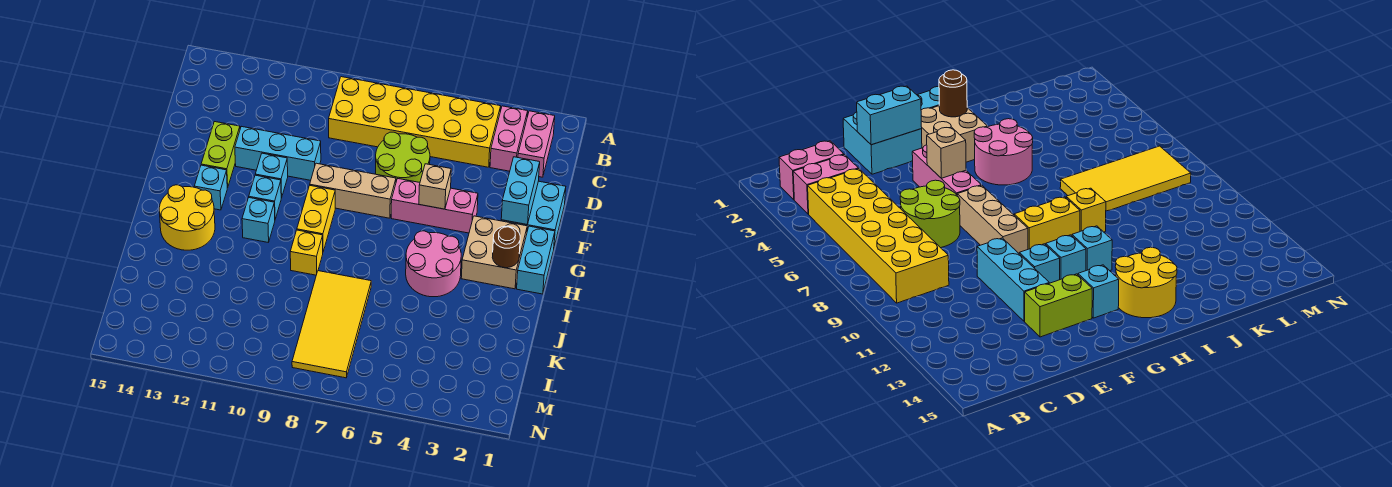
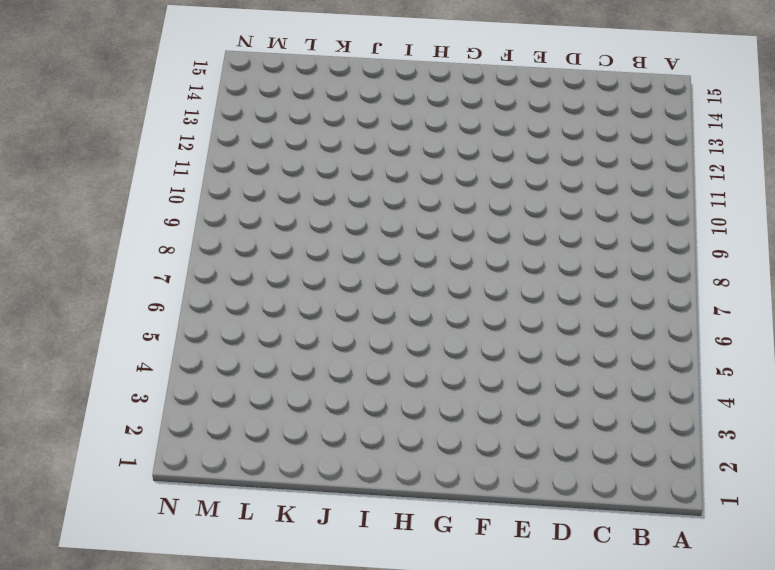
none -> pink 1x2 brick [518,111,555,177]
none -> pink 1x2 brick [490,106,528,171]
none -> yellow 2x6 brick [329,77,501,167]

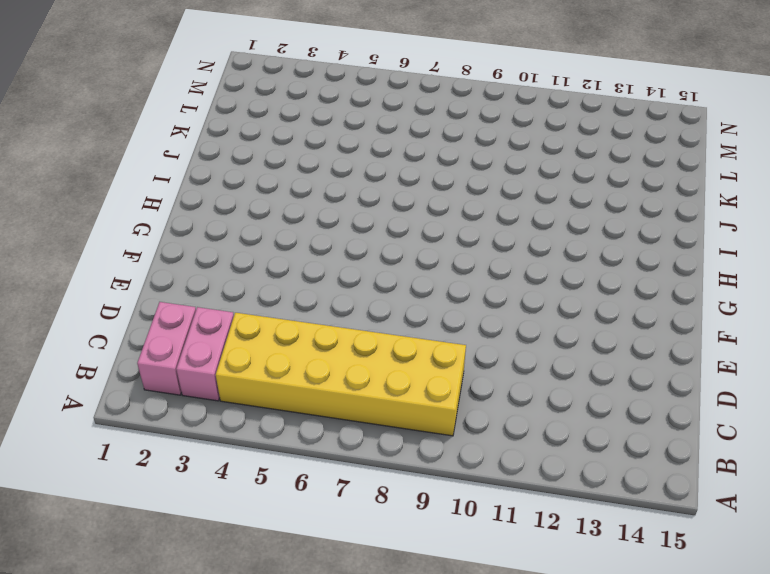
none -> lime 2x2 round brick [376,132,430,182]
none -> cyan 2x2 brick [501,181,566,246]
none -> cyan 1x3 brick [235,126,321,180]

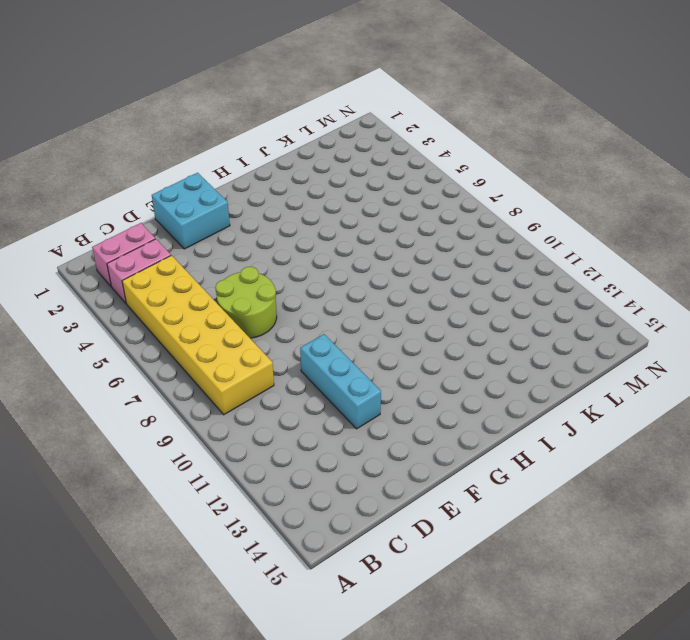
none -> lime 1x2 brick [201,122,240,188]
none -> pink 1x3 brick [391,179,478,233]
none -> tan 1x3 brick [310,163,396,218]

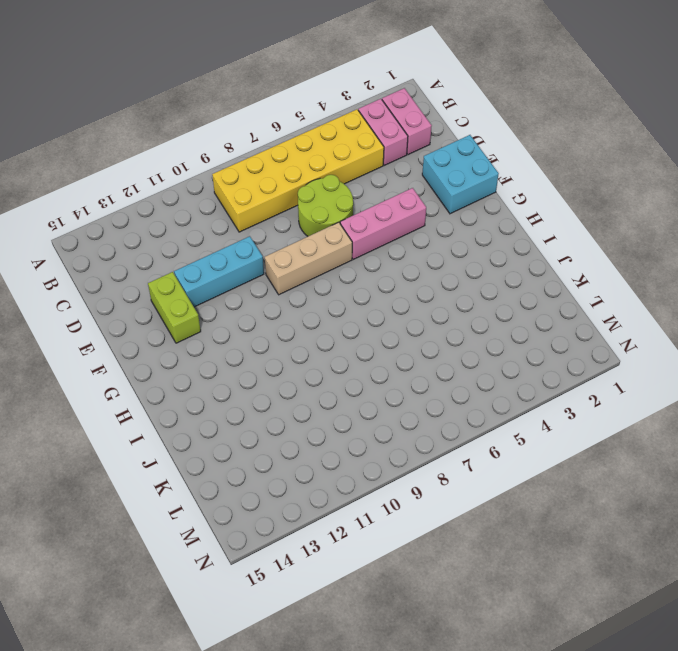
none -> cyan 1x1 brick [255,153,288,198]
none -> cyan 1x2 brick [517,226,555,294]
none -> tan 2x2 brick [461,216,527,289]

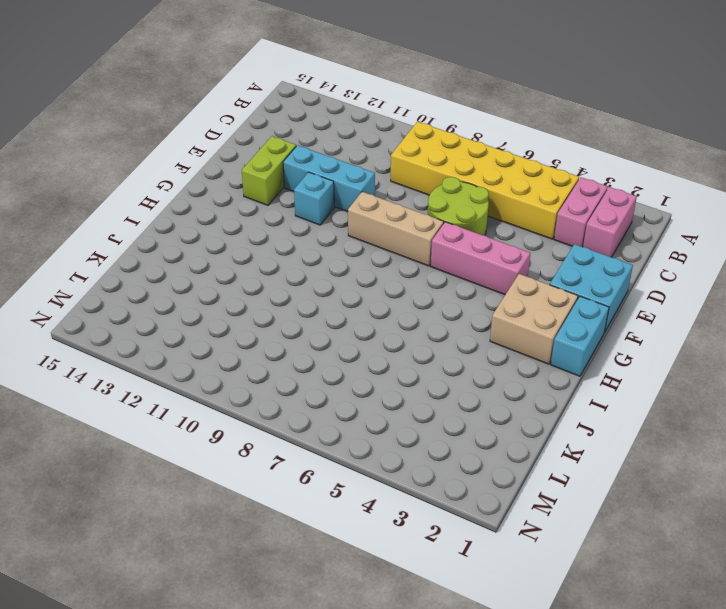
none -> yellow 1x2 brick [297,185,335,252]
none -> cyan 1x1 brick [249,175,281,219]
none -> cyan 1x1 brick [194,165,227,210]

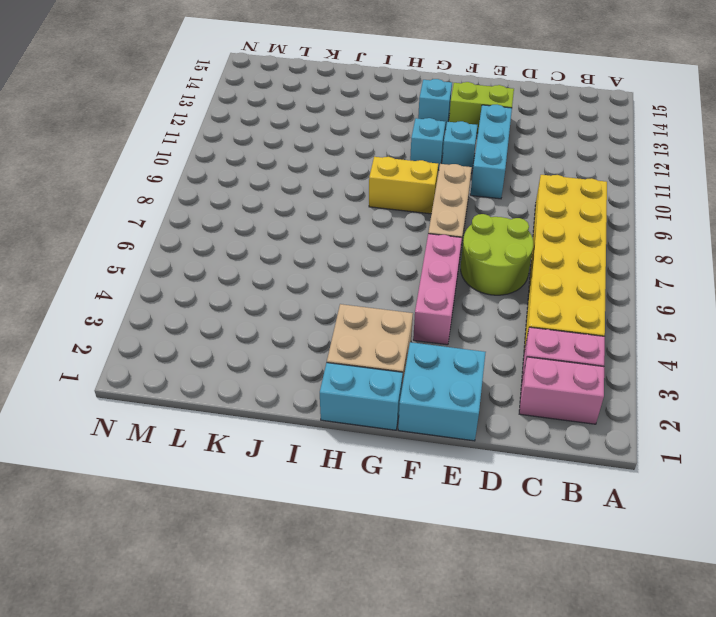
none -> pink 2x2 round brick [406,231,461,297]
none -> cyan 1x1 brick [242,197,275,242]
none -> yellow 2x2 round brick [159,185,215,250]

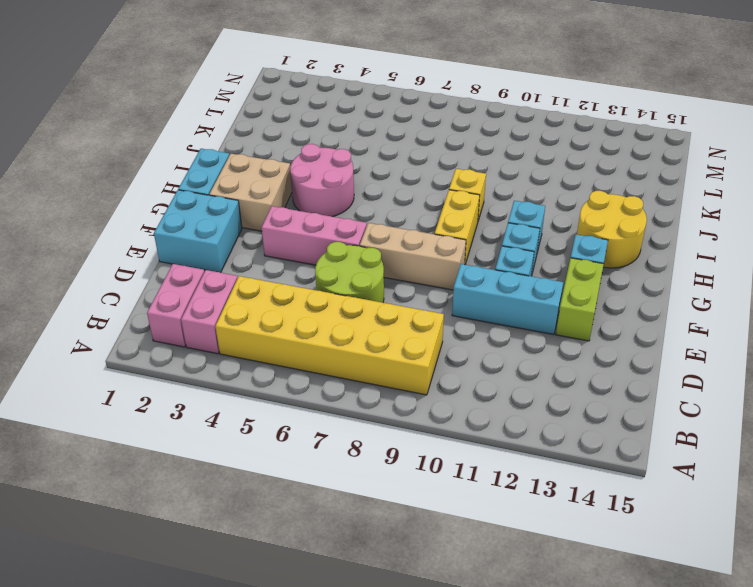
none -> yellow 2x4 tile [292,271,371,378]
none -> cyan 1x2 brick [501,157,540,225]
none -> tan 1x1 brick [419,164,451,209]

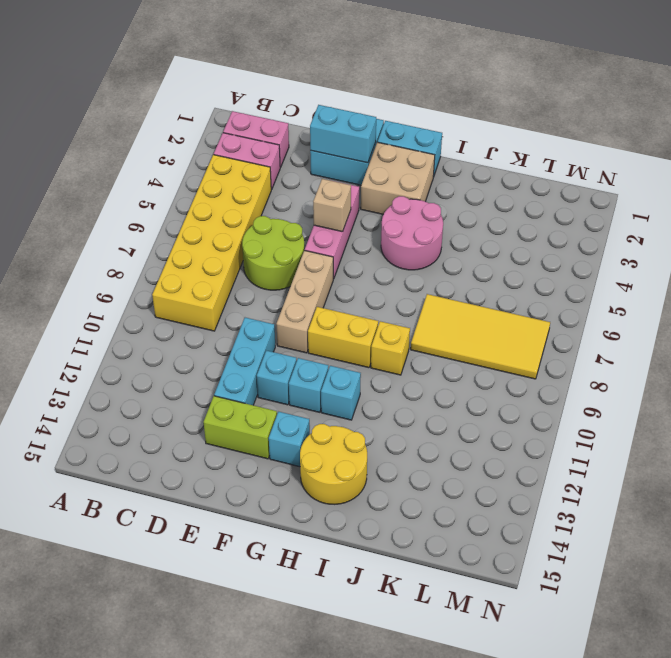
none -> brown 1x1 round brick [492,226,520,268]

